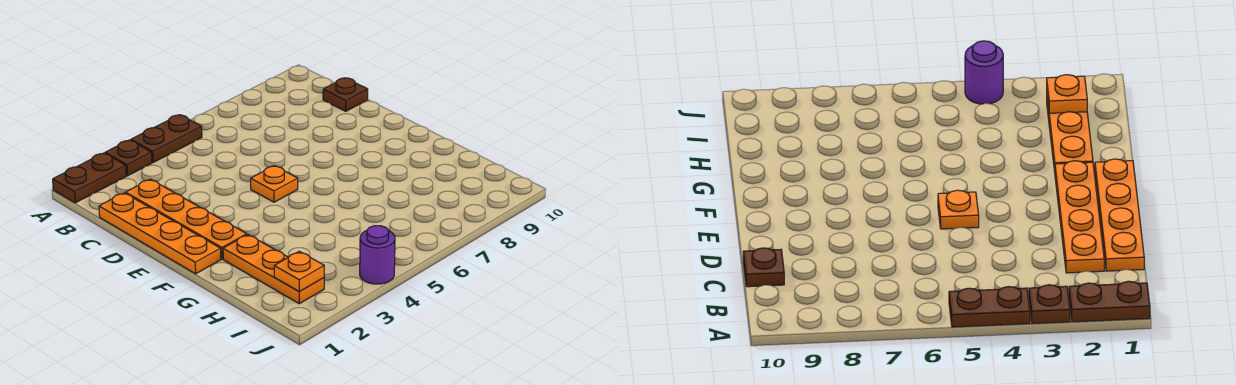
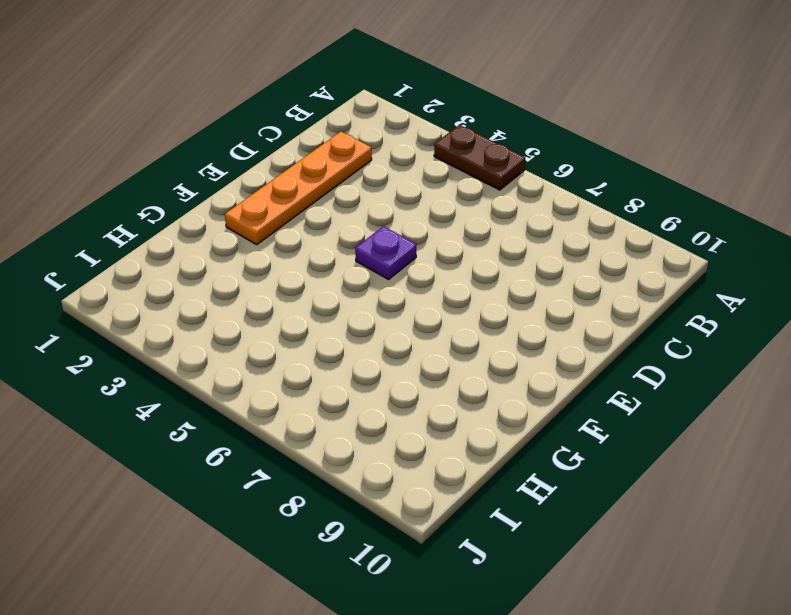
purple 1x1 plate [355,226,416,279] -> orange 1x1 plate [251,166,298,202]
none -> brown 1x2 plate [53,153,126,203]
none -> brown 1x1 plate [105,140,152,176]

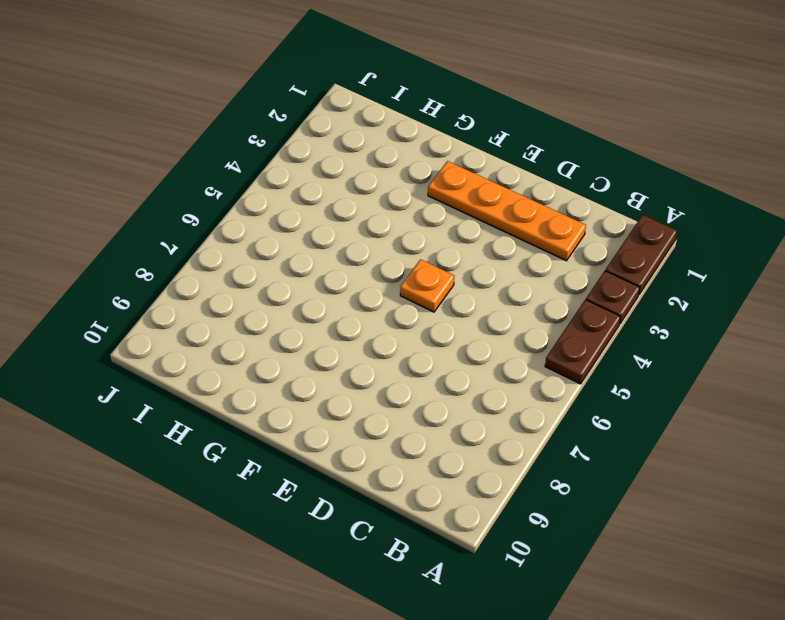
none -> orange 1x4 plate [99,193,221,274]
none -> brown 1x1 plate [323,78,368,111]

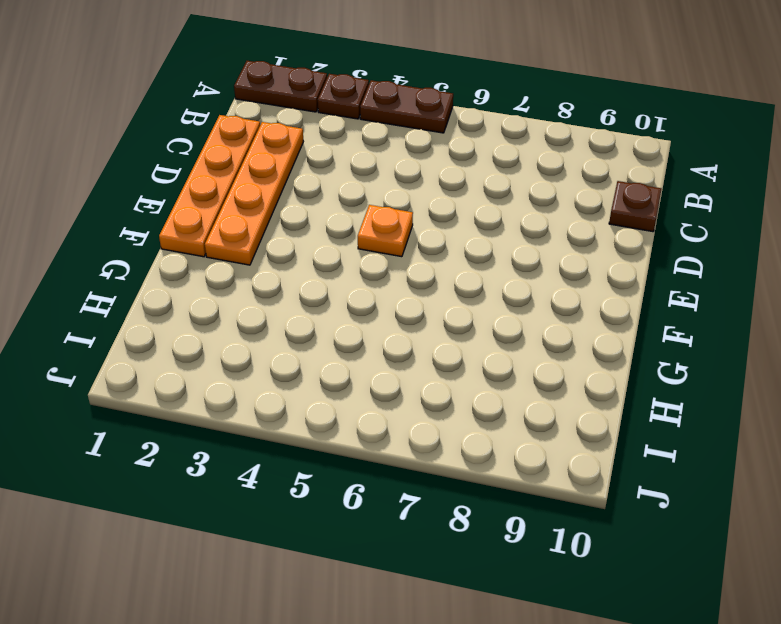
none -> orange 1x3 plate [223,235,324,304]
none -> purple 1x1 round brick [360,226,395,284]

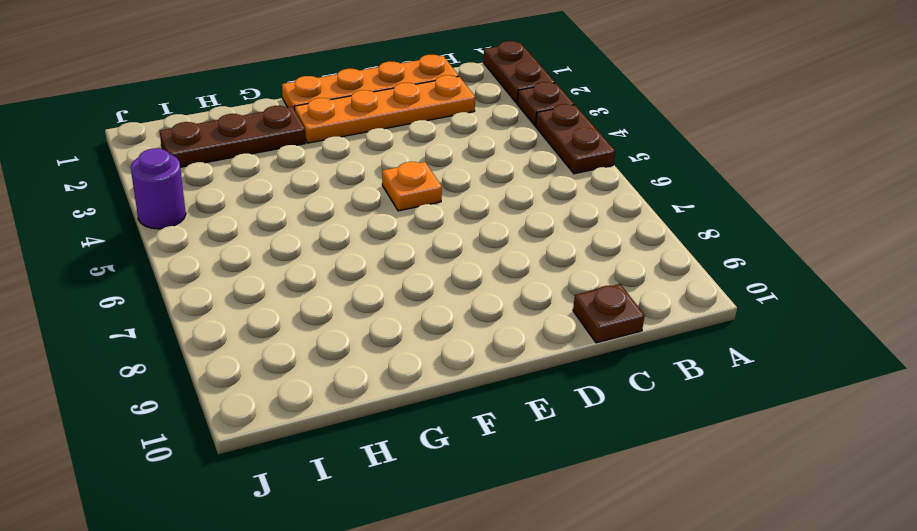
brown 1x3 plate [160,106,306,167] -> orange 1x3 plate [223,235,324,304]
none -> orange 1x1 plate [274,251,324,292]

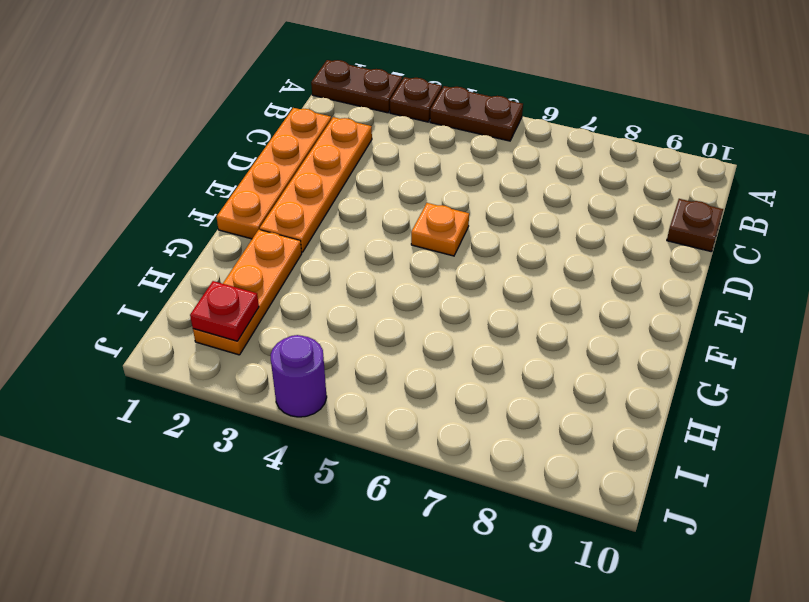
red 1x1 plate [190,281,259,341] -> orange 1x1 plate [274,251,324,292]

